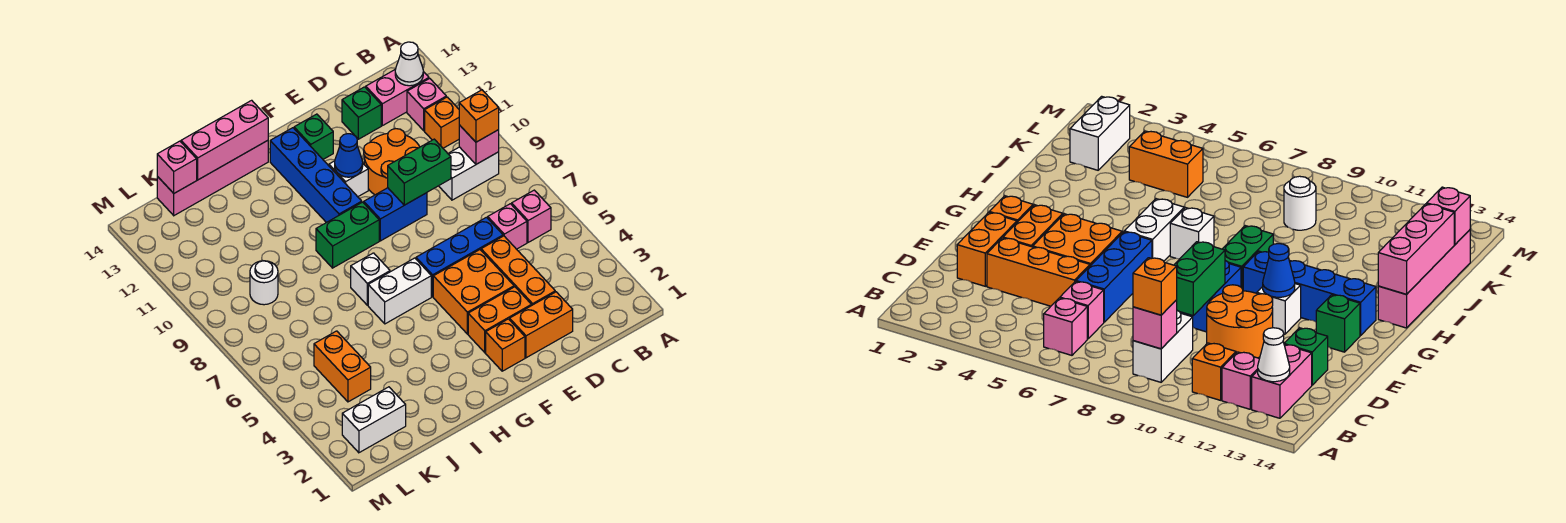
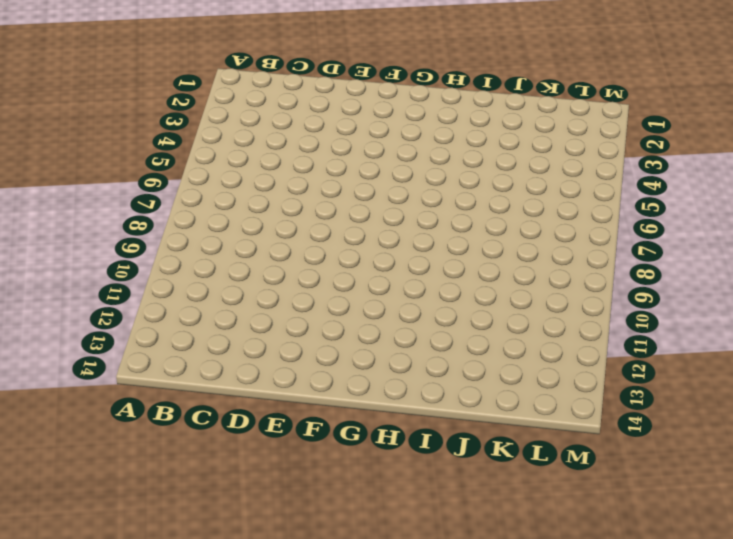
none -> pink 1x1 brick [512,190,551,242]
none -> white 1x2 brick [439,147,499,200]
none -> orange 1x1 brick [425,97,459,148]
none -> pink 1x1 brick [407,78,446,131]

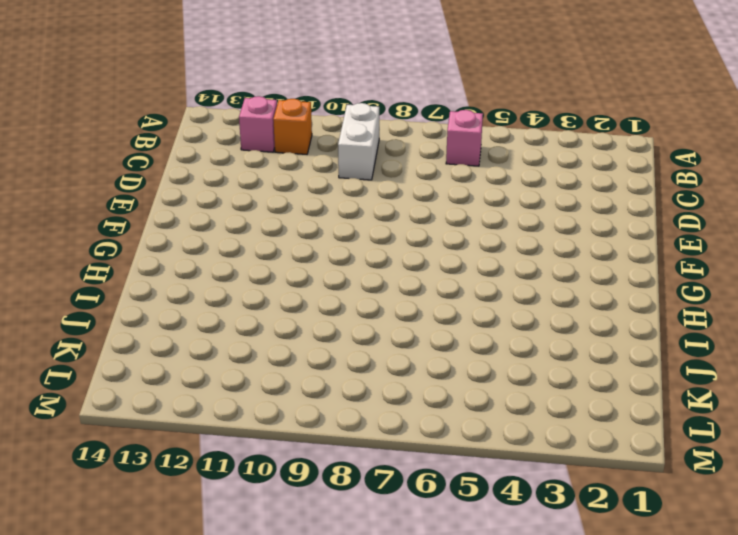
none -> pink 1x2 brick [366,69,429,126]
none -> pink 1x1 brick [488,204,527,249]
none -> orange 1x2 brick [510,292,573,358]
none -> orange 1x3 brick [481,236,555,306]

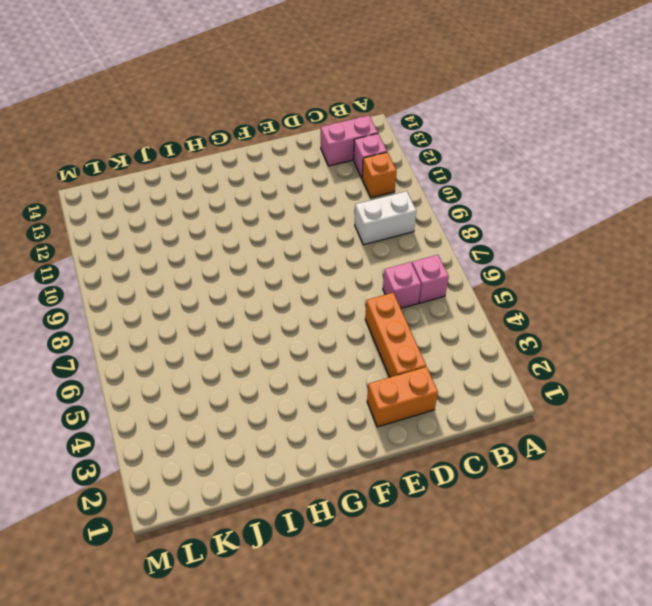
none -> blue 1x3 brick [416,217,503,297]
none -> orange 2x2 round brick [364,129,420,195]
none -> green 1x1 brick [342,87,381,139]
none -> orange 1x2 brick [468,287,531,352]

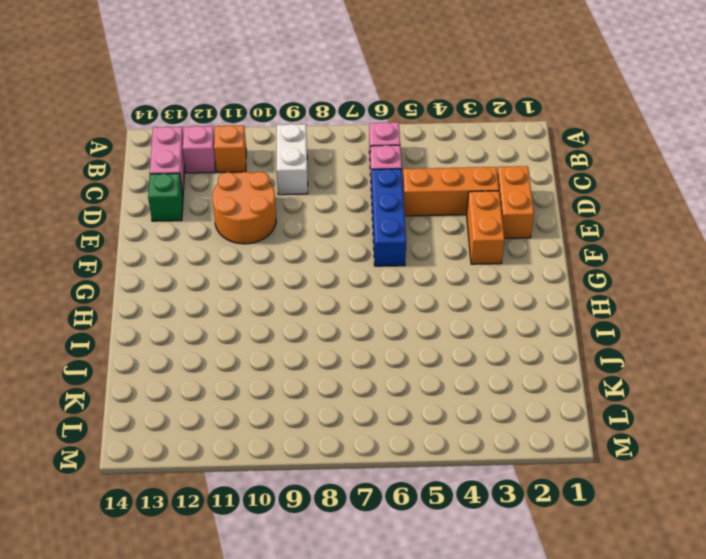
none -> orange 2x2 brick [433,250,514,334]
none -> blue 1x2 brick [364,188,427,241]
none -> orange 1x1 brick [486,319,525,371]
none -> white 1x1 brick [329,161,368,197]

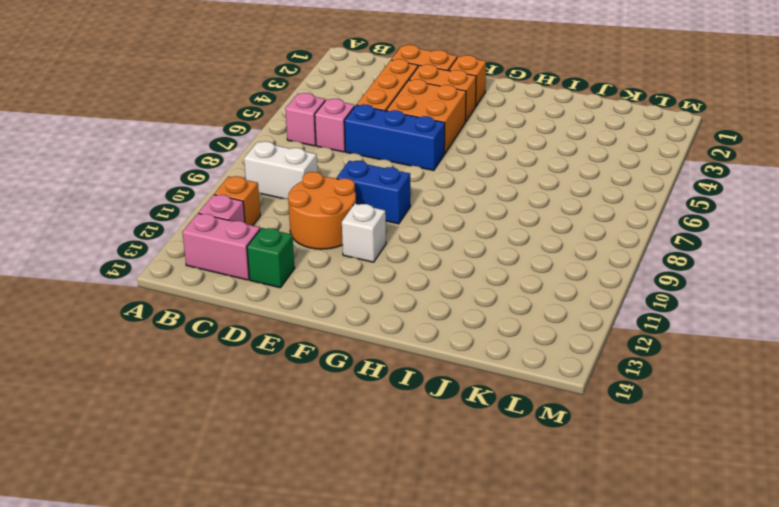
none -> green 1x1 brick [294,114,333,159]
none -> white 1x2 brick [368,258,431,324]
none -> green 1x2 brick [316,202,379,268]
none -> blue 1x4 brick [270,128,362,223]

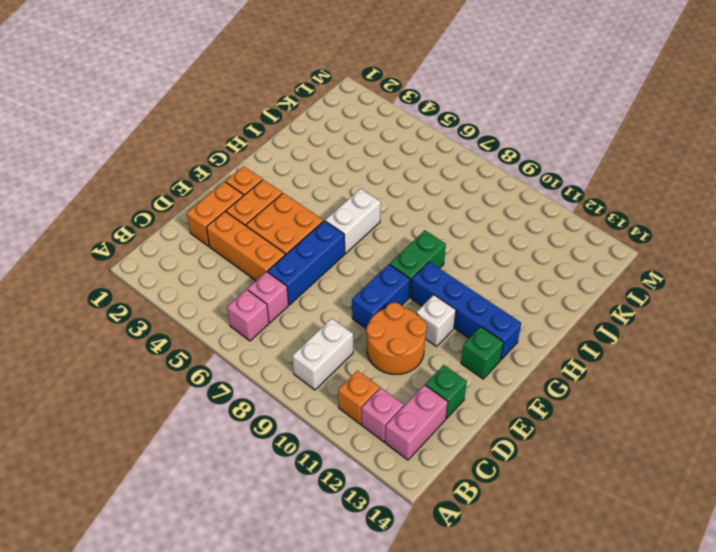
none -> white 1x1 brick [351,253,390,305]
none -> pink 1x4 brick [157,140,268,216]
none -> white 1x2 brick [342,387,406,453]
none -> orange 1x2 brick [314,331,371,402]

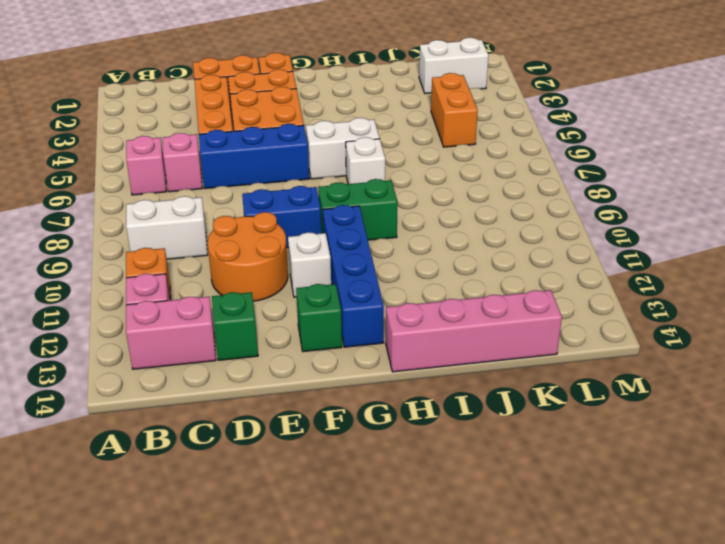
none -> white 1x1 round brick [250,261,278,305]
none -> pink 1x1 brick [459,125,499,164]
none -> white 1x1 cone [395,42,423,86]
none -> green 1x2 brick [388,139,451,205]

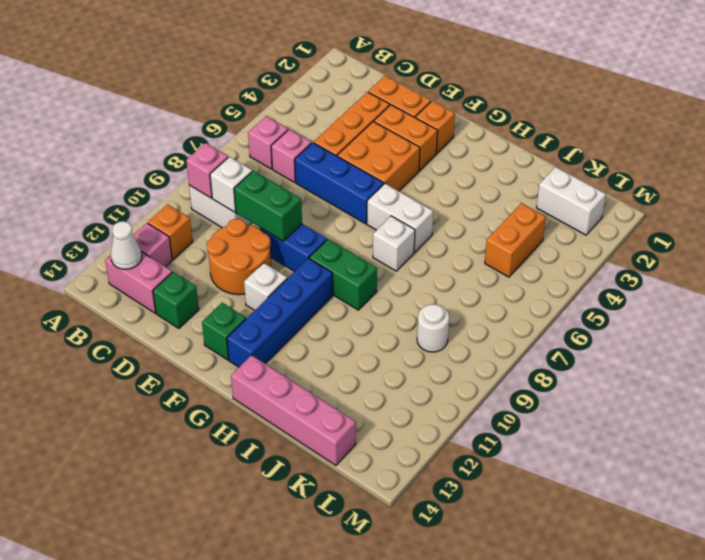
white 1x1 brick [210,157,252,212] -> none
none -> blue 1x1 cone [335,134,363,177]
none -> pink 1x3 brick [181,100,268,180]
none -> pink 1x1 brick [157,141,197,193]
none -> orange 1x1 brick [459,90,499,142]

